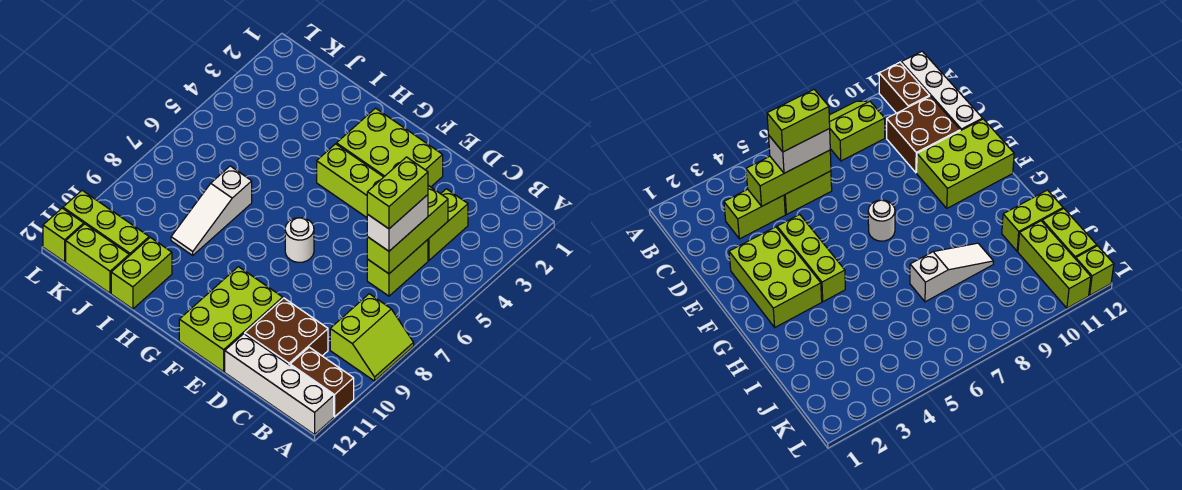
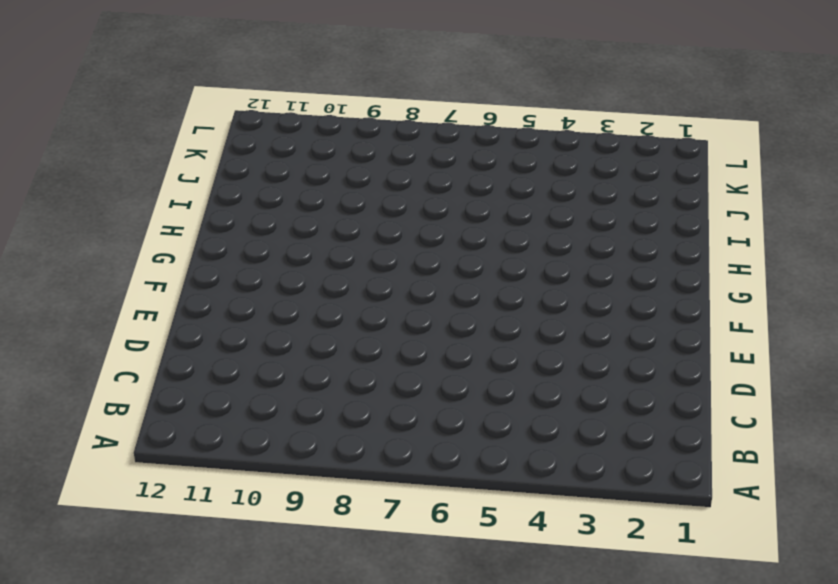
none -> lime 2x2 slope [330,294,414,381]
none -> brown 1x2 brick [290,347,354,417]
none -> white 1x4 brick [225,334,334,435]

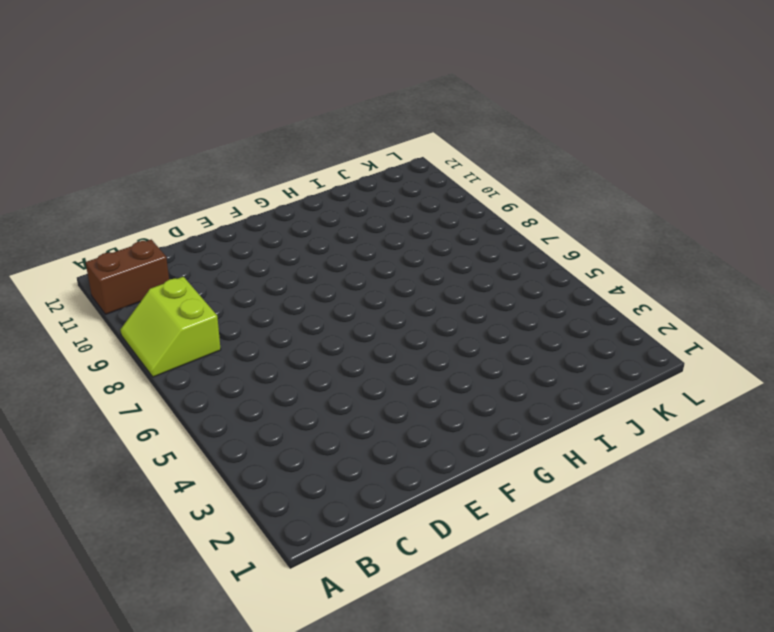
none -> white 1x4 brick [225,334,334,435]
none -> lime 1x2 brick [428,189,468,260]
none -> lime 1x2 brick [367,240,428,296]

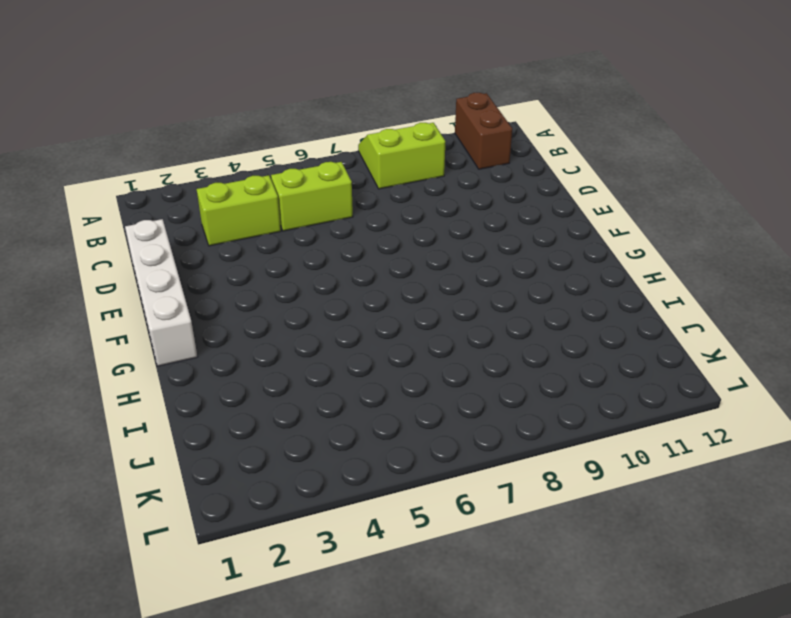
white 1x4 brick [125,219,197,366] -> white 1x4 brick moved to [225,334,334,435]
none -> brown 2x2 brick [245,298,328,365]
none -> lime 2x3 brick [336,108,443,187]
none -> lime 1x3 brick [317,144,383,218]

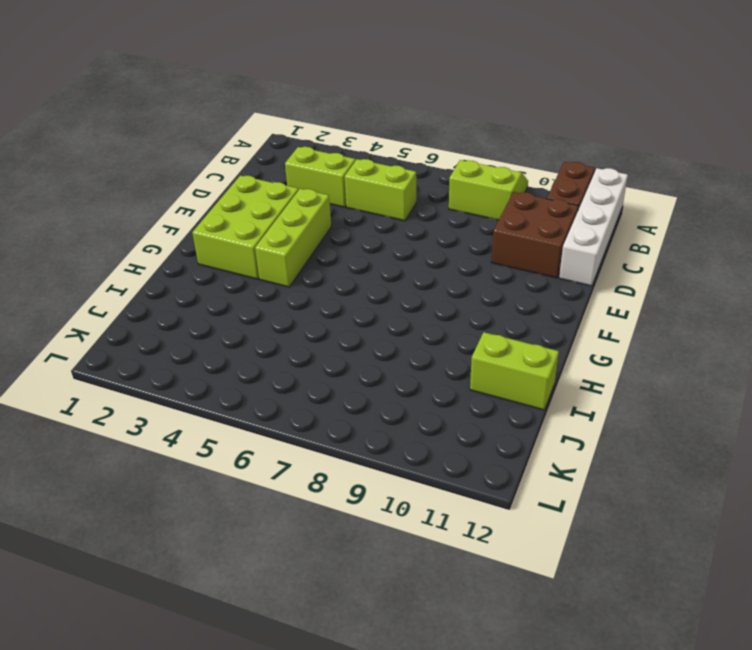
none -> lime 2x3 brick [179,267,283,372]
none -> white 1x1 round brick [285,218,314,262]
none -> white 1x3 slope [171,166,252,255]

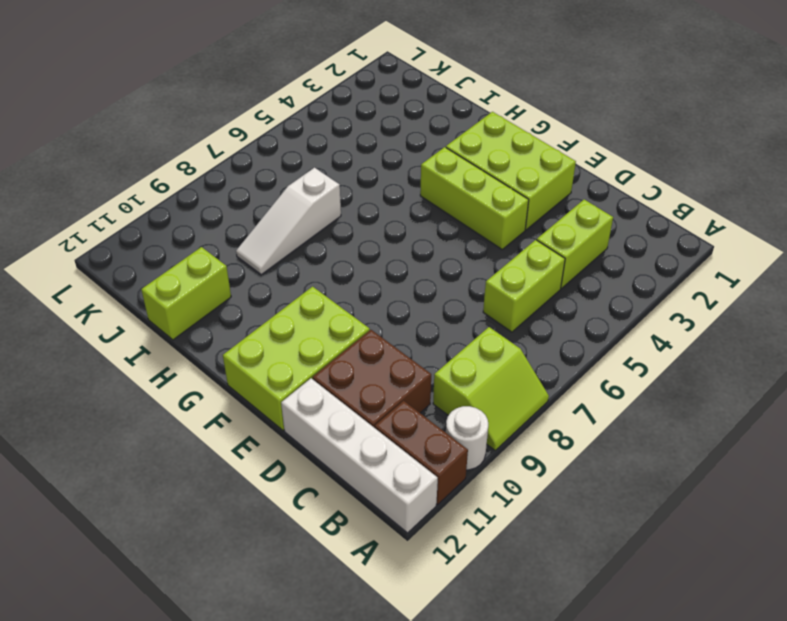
white 1x1 round brick [446,406,488,470] -> white 1x1 round brick moved to [285,218,314,262]
none -> lime 1x3 brick [63,190,149,256]
none -> lime 1x2 brick [66,224,129,293]
none -> lime 1x1 brick [43,208,84,262]

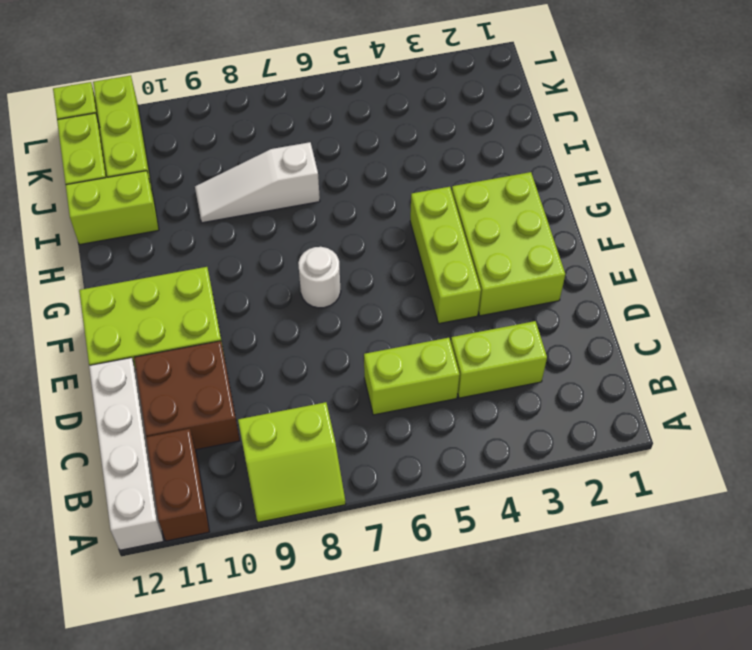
none -> lime 1x3 brick [367,185,448,274]
none -> white 1x2 brick [367,195,428,251]
none -> lime 1x2 brick [367,157,428,229]

